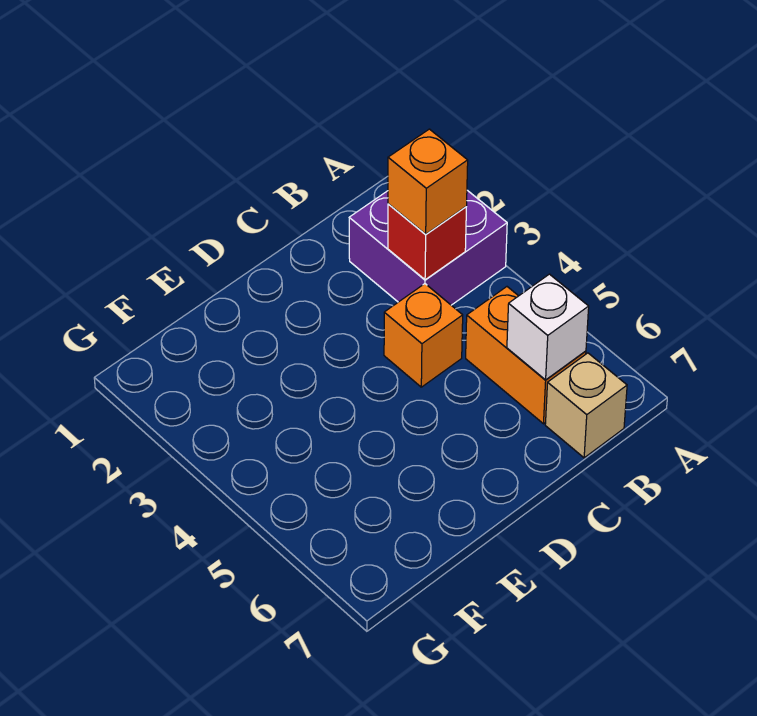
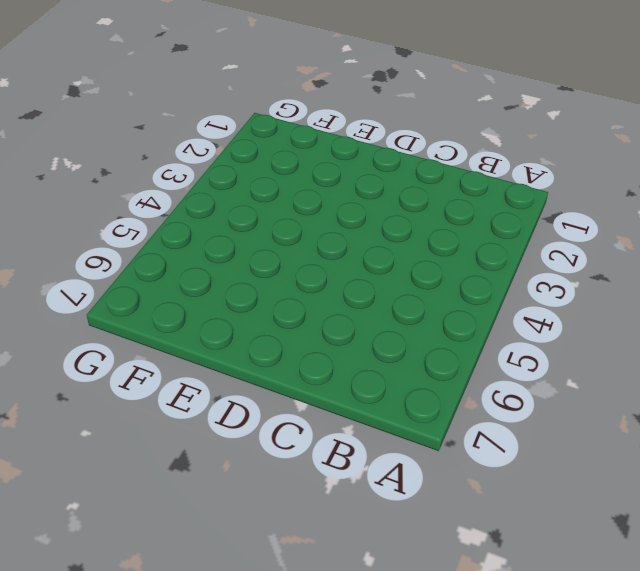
none -> purple 2x2 brick [349,190,507,305]
none -> orange 1x2 brick [466,287,586,424]

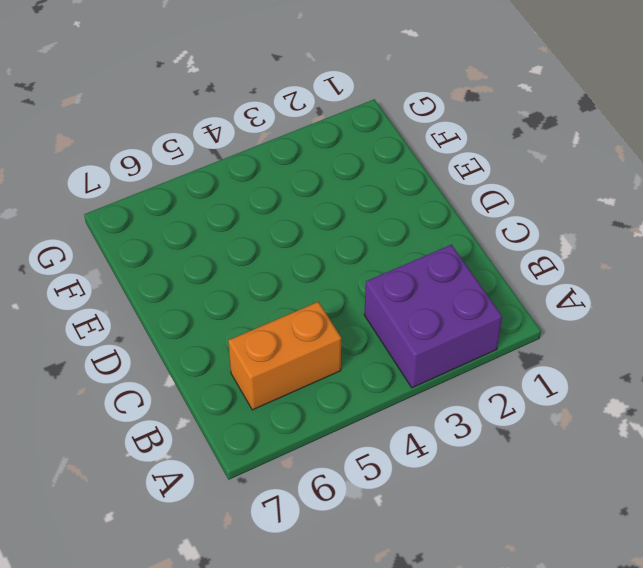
none -> tan 1x1 brick [545,353,627,458]
none -> orange 1x1 brick [384,284,463,387]

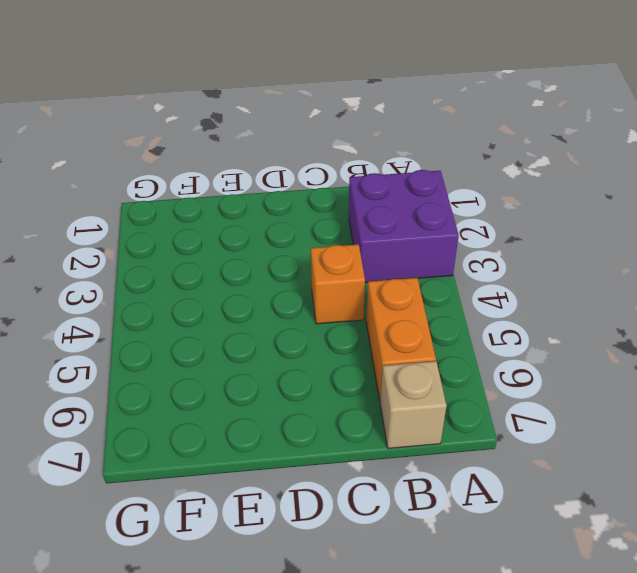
none -> red 1x1 brick [388,204,466,280]
none -> white 1x1 brick [507,274,589,380]

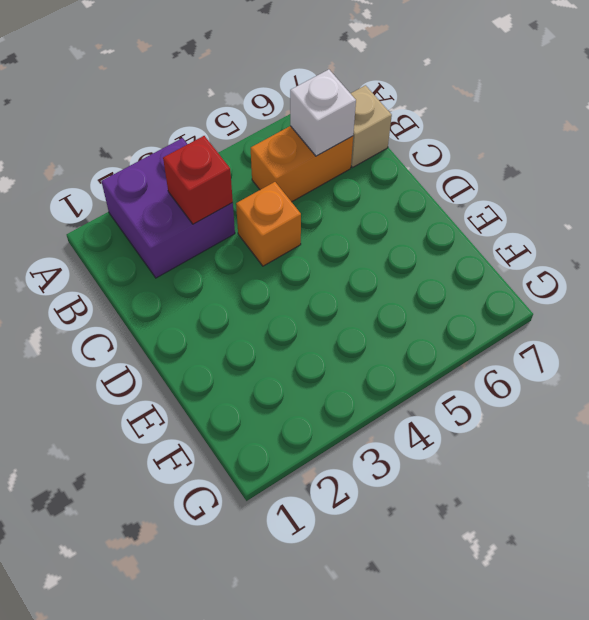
none -> orange 1x1 brick [388,129,468,234]

